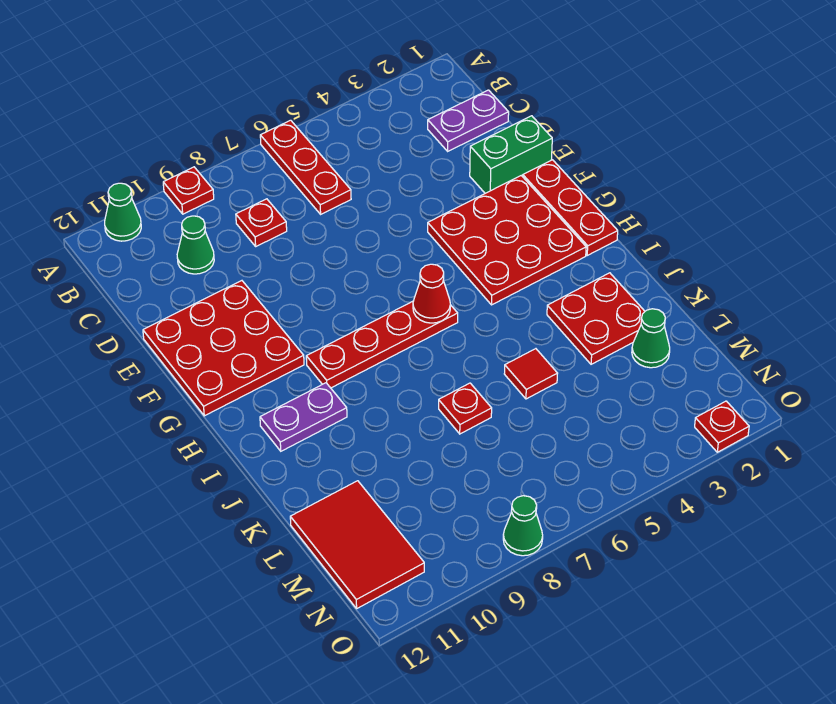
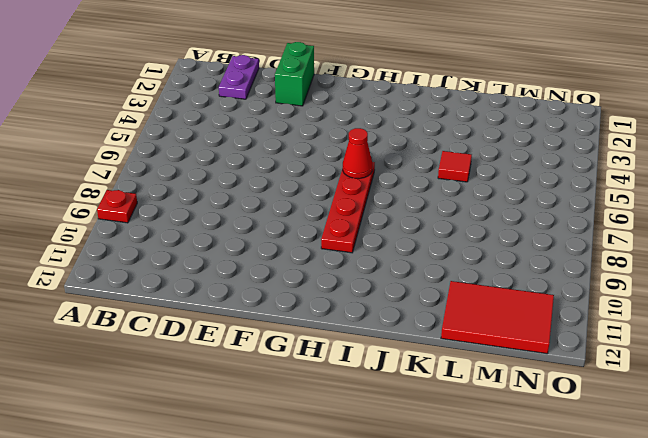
none -> red 1x3 plate [260,120,351,214]
none -> green 1x1 cone [105,183,141,241]
none -> red 1x1 plate [236,199,287,246]

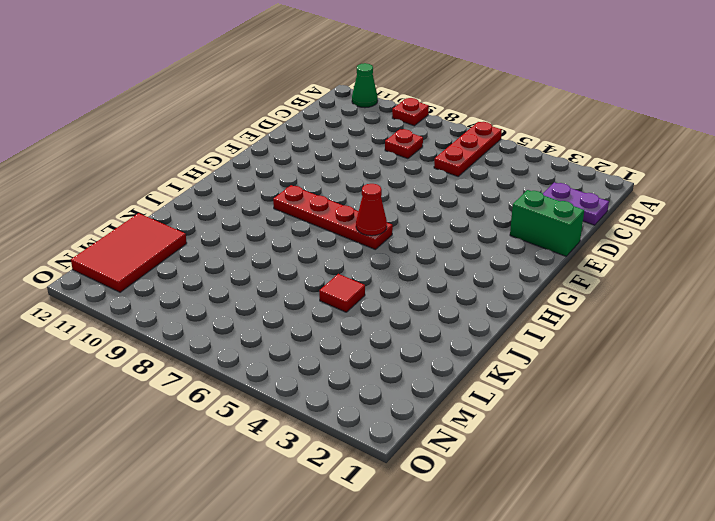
none -> green 1x1 cone [177,216,214,274]
none -> red 3x3 plate [143,281,304,416]
none -> red 1x3 plate [523,160,618,255]

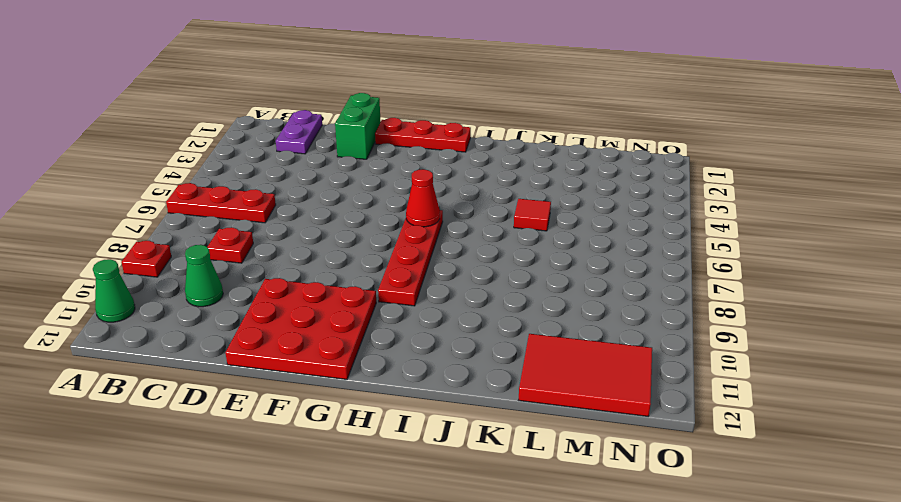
none -> red 3x3 plate [428,176,586,305]
none -> purple 1x2 plate [260,383,347,451]
none -> red 2x2 plate [547,273,645,364]

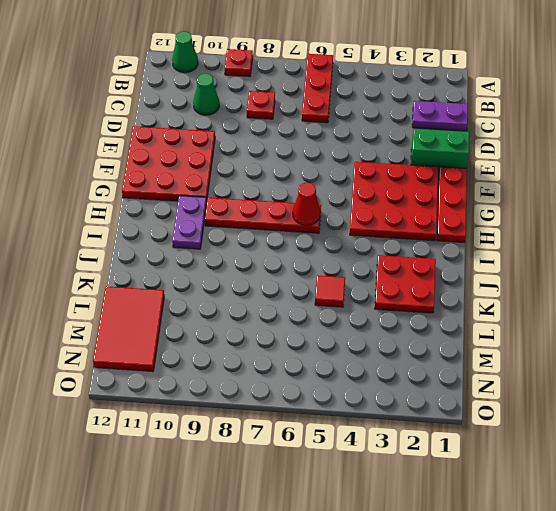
purple 1x2 plate [172,196,207,249] -> purple 1x2 plate turned to [260,383,347,451]
none -> red 1x1 plate [439,383,492,434]
none -> green 1x1 cone [632,309,670,368]
none -> red 1x1 plate [695,401,749,452]

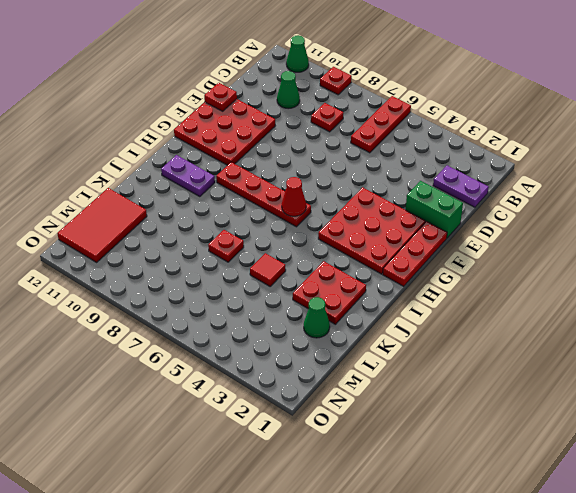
red 1x1 plate [204,83,237,111] -> red 1x1 plate moved to [695,401,749,452]
none -> green 1x1 cone [503,496,543,556]

